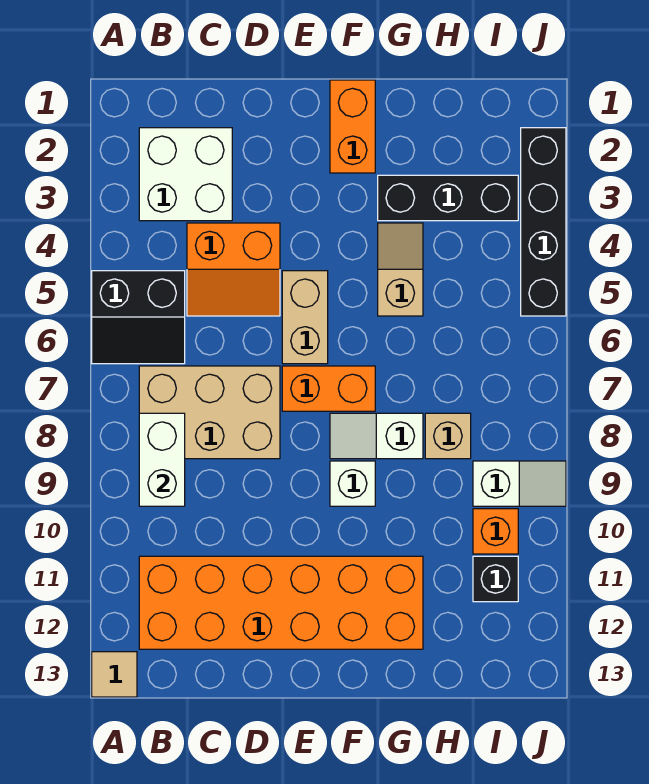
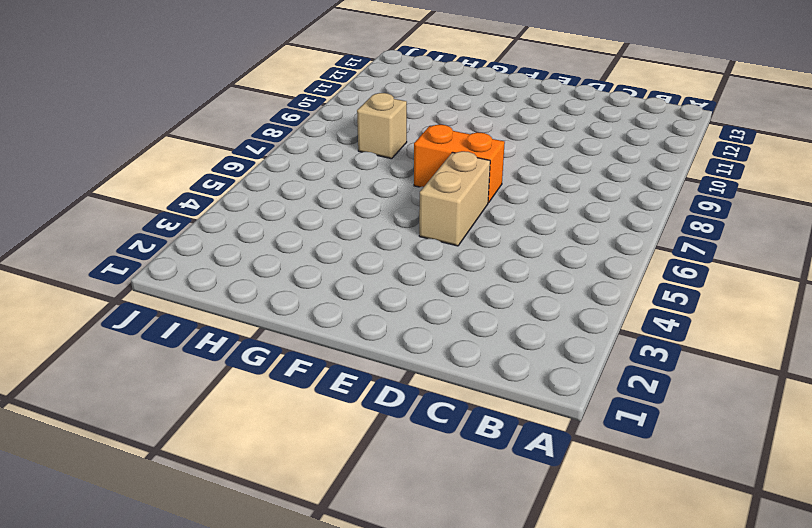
none -> black 2x2 slope [92,271,185,364]
none -> tan 1x1 tile [92,652,137,697]
none -> white 2x2 brick [139,128,232,221]

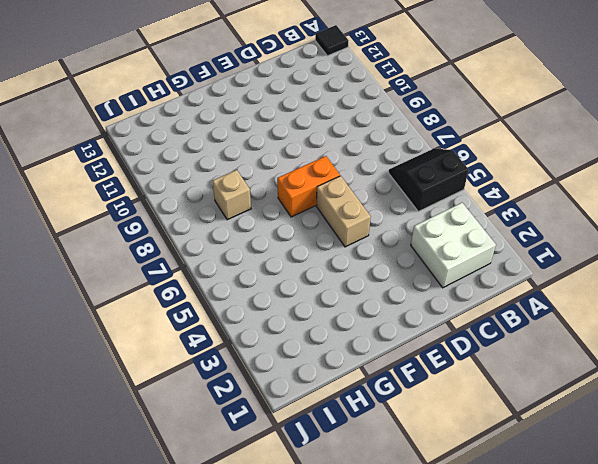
black 1x1 tile [315,25,348,56] -> tan 1x1 tile [92,652,137,697]
none -> tan 2x3 brick [139,366,280,459]
none -> orange 2x6 brick [139,556,423,649]
none -> orange 2x2 slope [187,223,280,316]

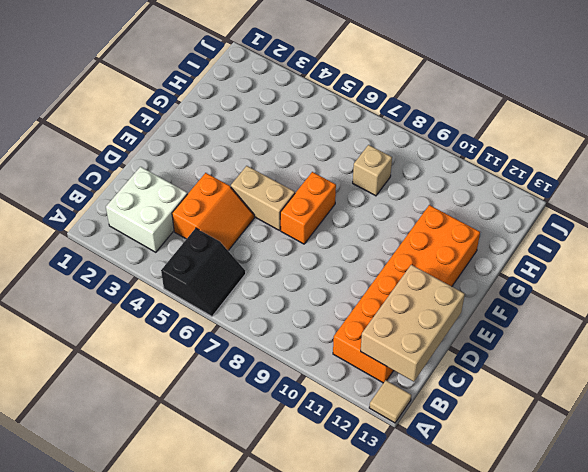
tan 2x3 brick [361,265,465,382] -> tan 2x3 brick moved to [139,366,280,459]
none -> orange 1x2 brick [330,80,375,173]
none -> white 1x2 slope [330,413,423,459]
none -> white 1x1 brick [330,461,375,506]

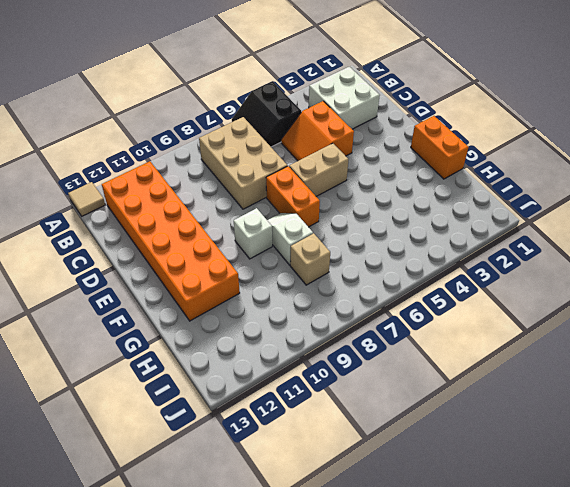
orange 1x2 brick [411,116,469,179] -> orange 1x2 brick turned to [330,80,375,173]
none -> black 1x3 brick [378,175,518,221]
none -> tan 1x2 slope [378,223,423,316]
none -> white 1x2 slope [473,461,566,506]

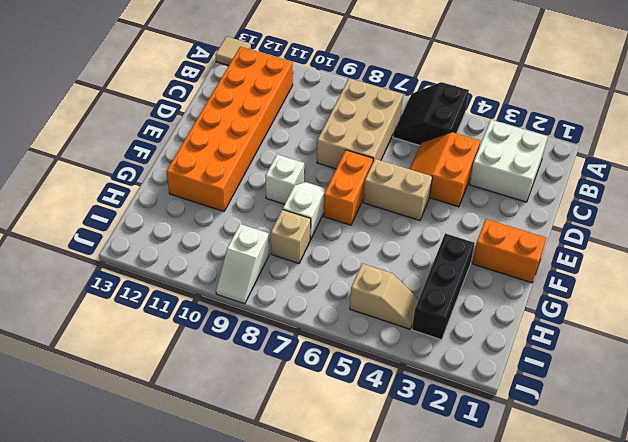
tan 1x2 slope [350,264,419,329] -> tan 1x2 slope moved to [378,223,423,316]
none -> orange 1x1 brick [473,509,518,554]
none -> black 1x1 brick [473,556,518,602]
none -> black 1x4 brick [521,128,566,316]

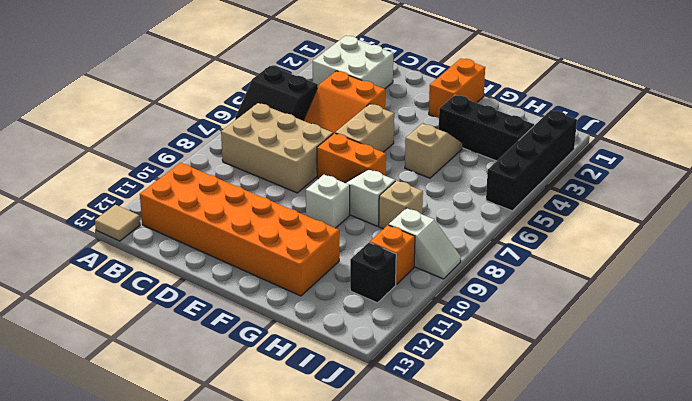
none -> white 1x2 brick [139,413,185,506]

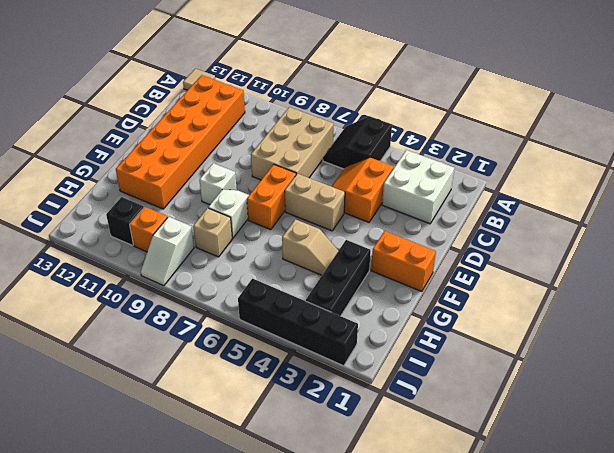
none -> white 1x2 brick [139,413,185,506]

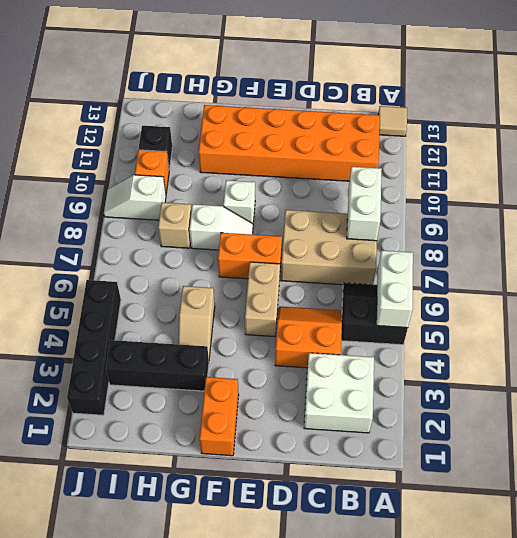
white 1x2 brick [377,250,413,328] -> none

